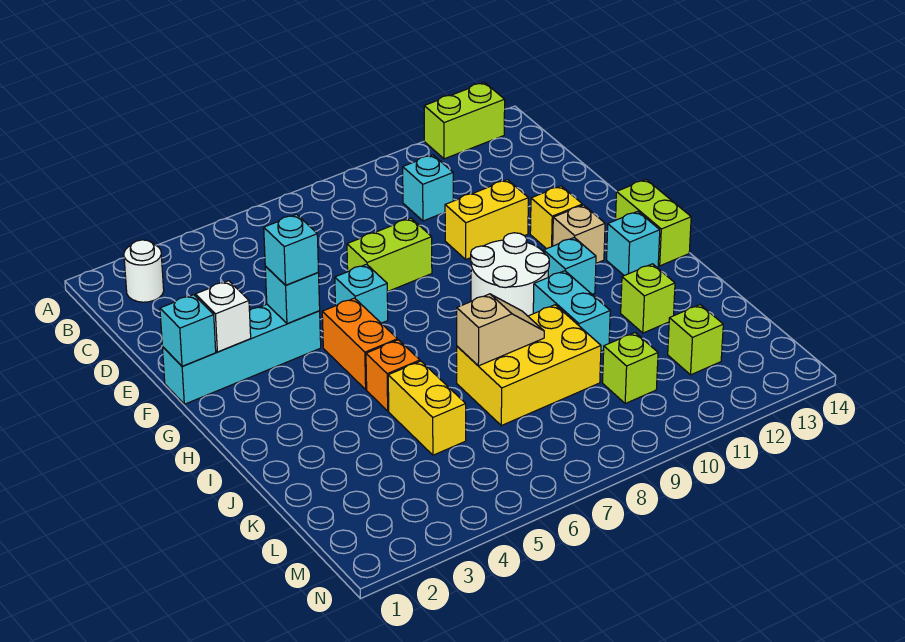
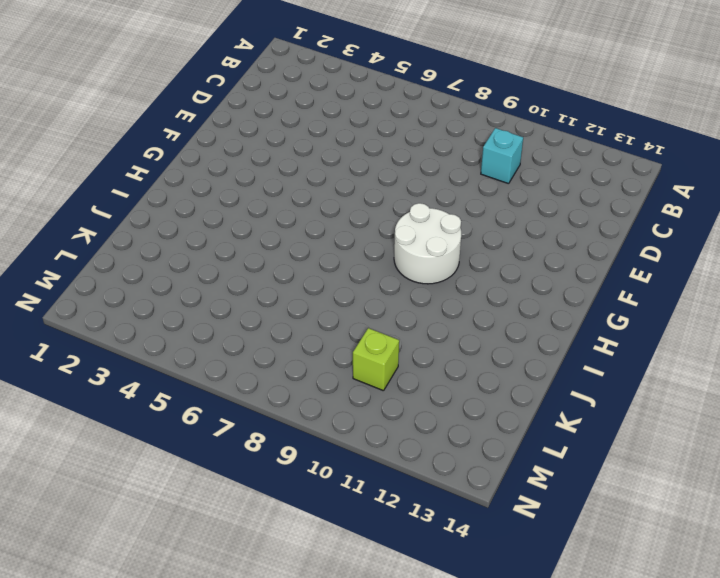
none -> lime 1x2 brick [424,83,505,159]
none -> white 1x1 round brick [124,240,164,302]
none -> lime 1x2 brick [347,218,432,292]

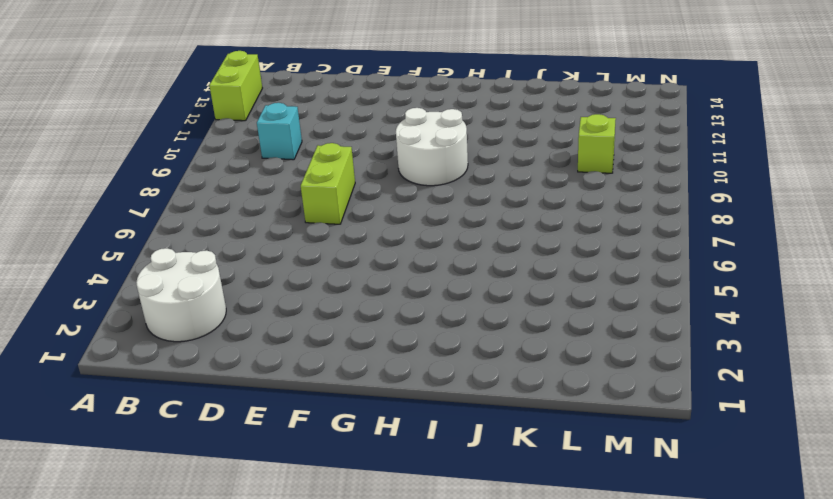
white 2x2 round brick [136,248,226,342] -> white 1x1 round brick [124,240,164,302]
none -> yellow 1x2 brick [445,180,528,259]
none -> cyan 1x4 brick [162,305,321,404]
none -> cyan 1x1 brick [335,264,388,323]

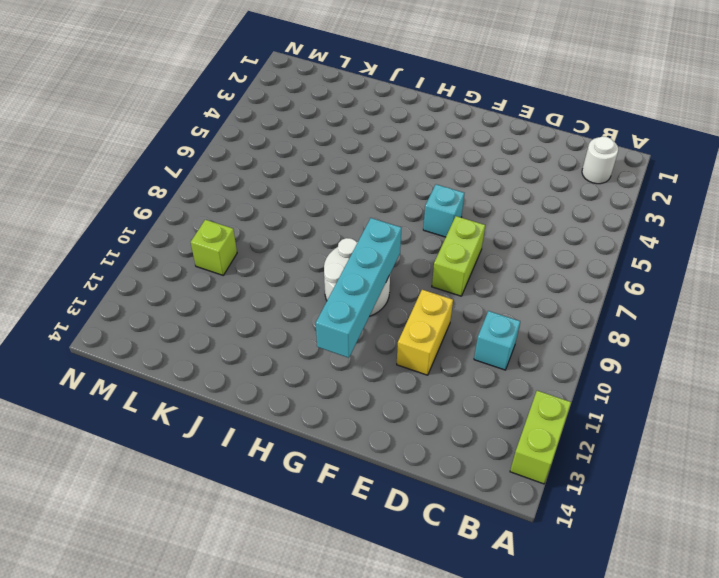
cyan 1x4 brick [316,218,401,358] -> cyan 1x4 brick moved to [162,305,321,404]
none -> yellow 1x1 brick [530,186,582,249]
none -> orange 1x2 brick [322,298,397,389]
none -> tan 1x1 brick [553,205,605,263]

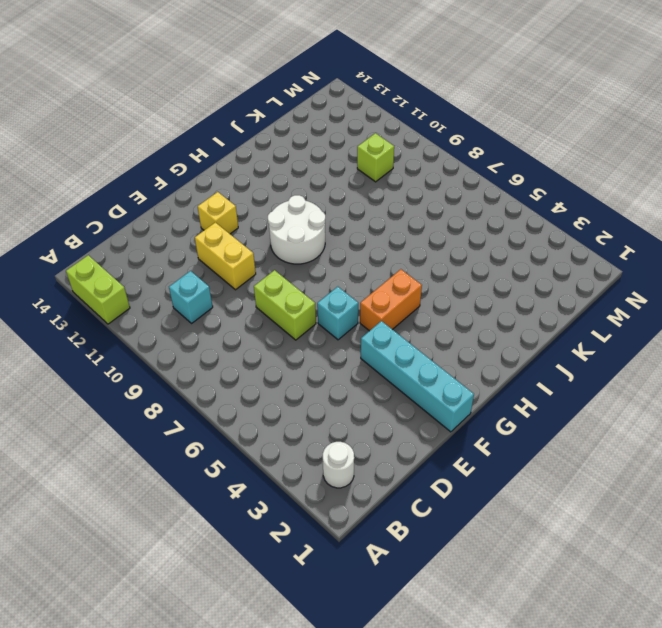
none -> tan 1x1 brick [553,205,605,263]
none -> lime 1x2 brick [616,180,691,266]
none -> cyan 1x1 brick [544,237,596,294]

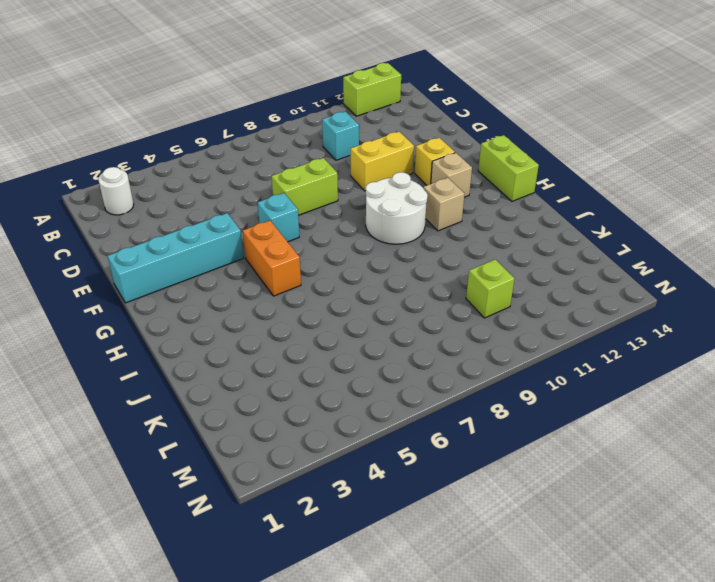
tan 1x1 brick [423,178,465,231] -> cyan 1x1 brick [544,237,596,294]
none -> cyan 1x1 brick [607,211,660,276]
none -> orange 1x1 brick [366,340,420,411]
none -> cyan 1x2 brick [533,271,610,351]

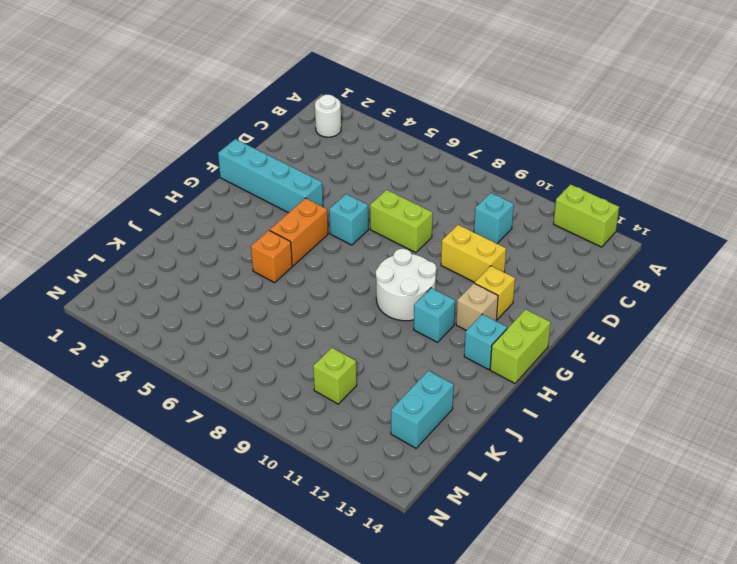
cyan 1x2 brick [391,371,454,448] -> cyan 1x2 brick moved to [533,271,610,351]
none -> yellow 1x2 brick [388,361,466,455]
none -> yellow 2x3 brick [457,305,601,426]
none -> lime 1x1 brick [621,264,675,333]

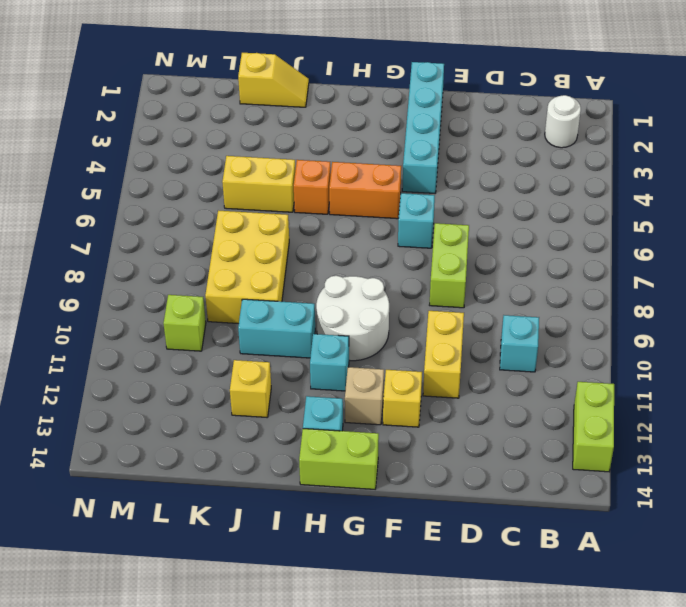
yellow 1x2 slope [238,53,309,107] -> none
yellow 1x1 brick [230,360,271,417] -> lime 1x1 brick [621,264,675,333]
none -> lime 1x1 brick [668,305,723,375]
none -> cyan 1x1 brick [160,295,216,366]
none -> white 1x1 brick [195,281,251,352]

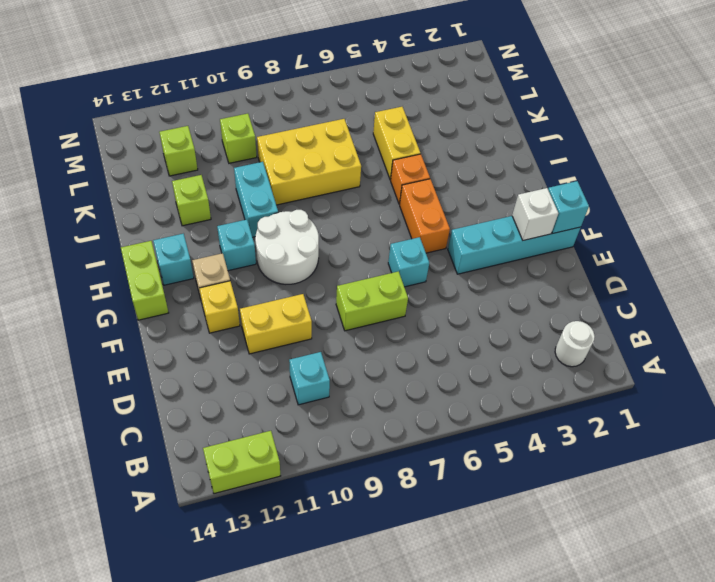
none -> cyan 1x1 brick [265,266,320,324]
none -> tan 1x2 slope [457,294,544,366]
none -> cyan 1x1 brick [264,214,319,285]

